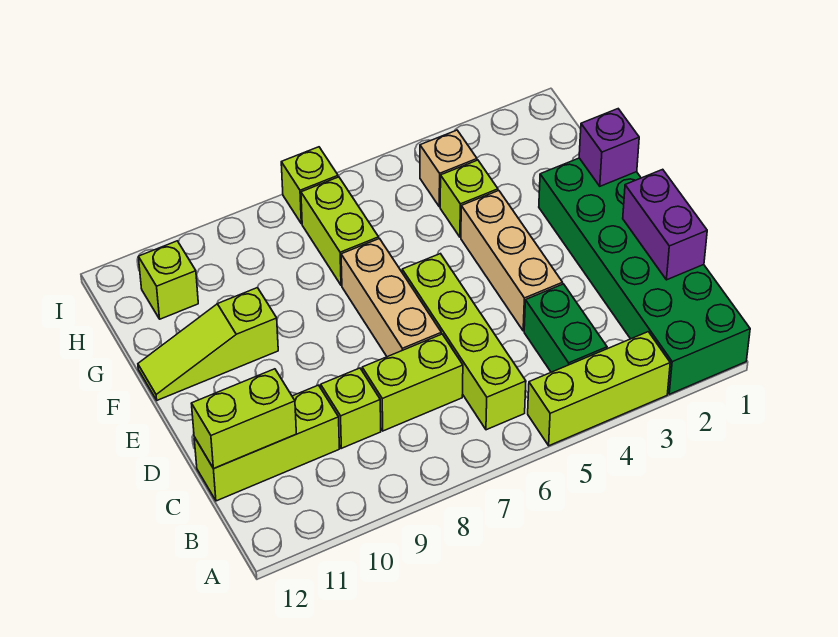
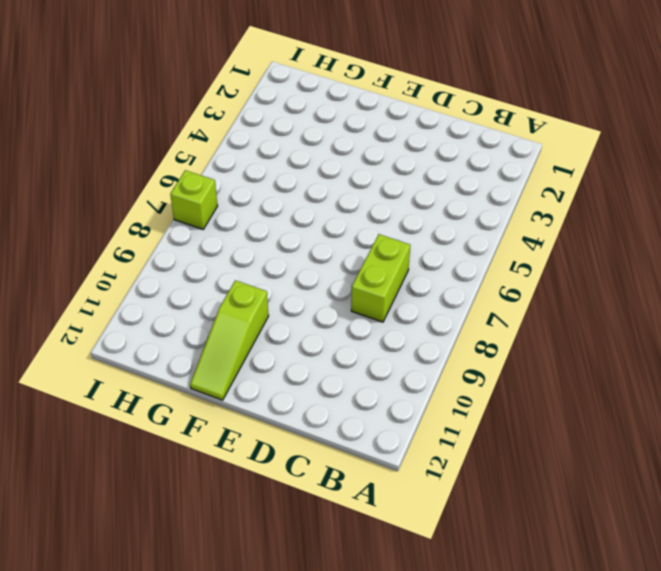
none -> green 2x6 brick [539,158,750,394]
none -> lime 1x3 brick [528,332,670,446]
none -> green 1x2 brick [524,284,607,372]

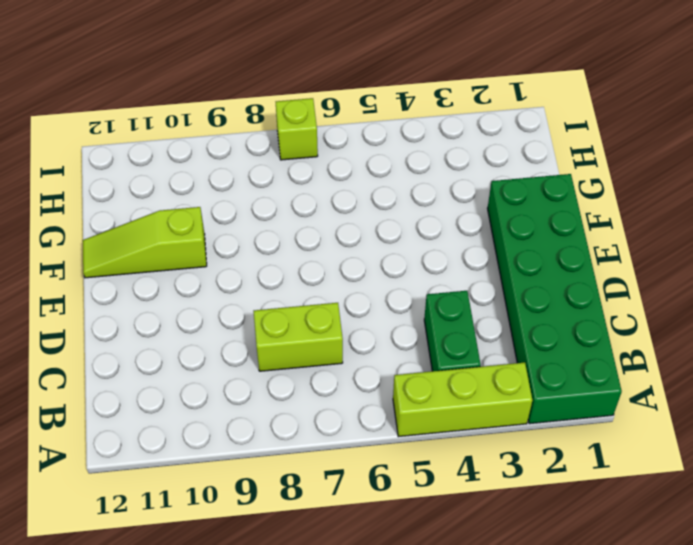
none -> lime 1x4 brick [402,254,526,430]
none -> lime 1x1 brick [321,368,381,448]
none -> lime 1x3 brick [194,385,339,501]

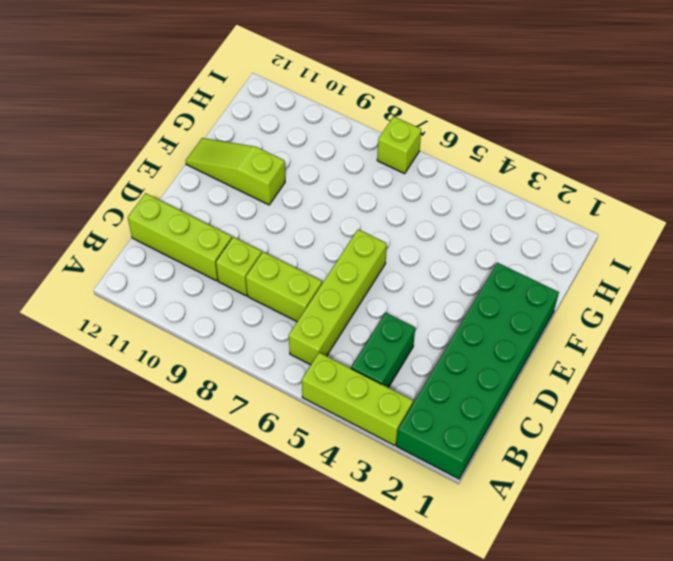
none -> tan 1x3 brick [461,191,563,331]
none -> tan 1x3 brick [341,239,441,357]
none -> lime 1x1 brick [440,160,498,237]

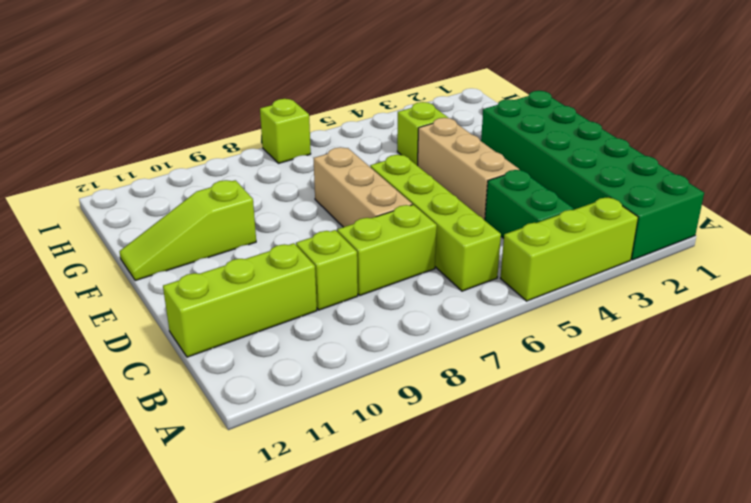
none -> lime 1x2 brick [301,177,379,285]
none -> tan 1x1 brick [420,130,477,207]
none -> lime 1x1 brick [138,241,198,319]

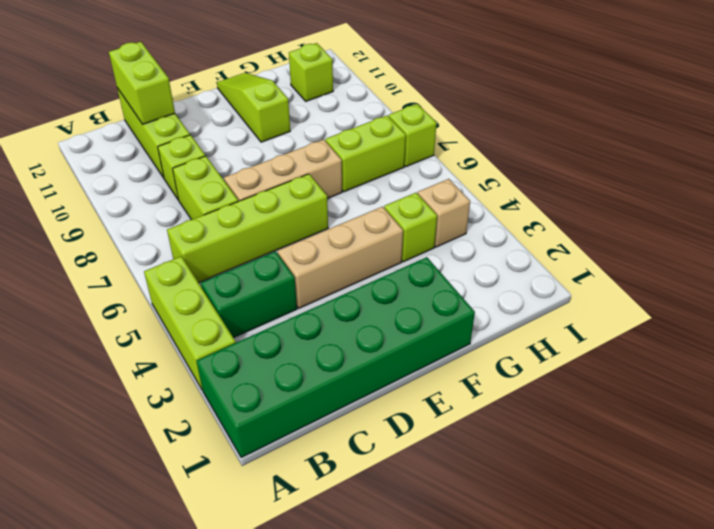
none -> purple 1x2 brick [623,169,707,280]
none -> purple 1x1 brick [579,109,639,186]

